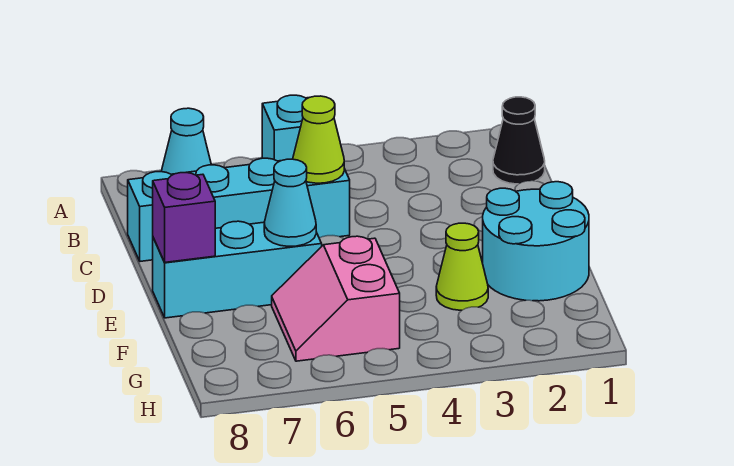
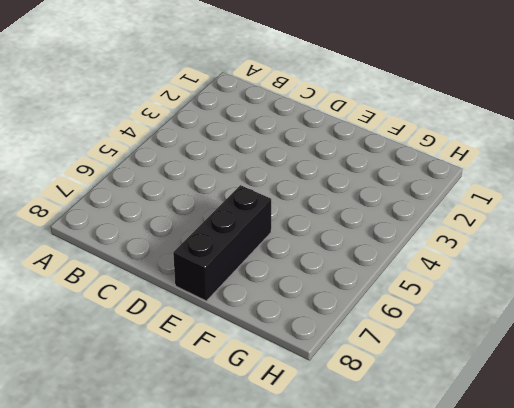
black 1x3 brick [173,185,271,301] -> cyan 1x3 brick [153,221,322,318]
none -> cyan 1x1 brick [262,95,308,161]
none -> cyan 1x1 cone [161,108,211,174]

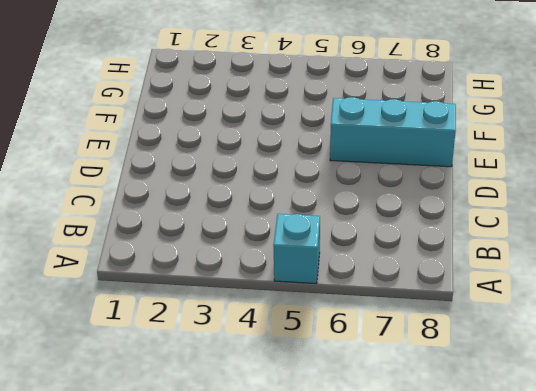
none -> cyan 1x1 cone [161,108,211,174]
none -> black 1x1 cone [493,97,545,184]

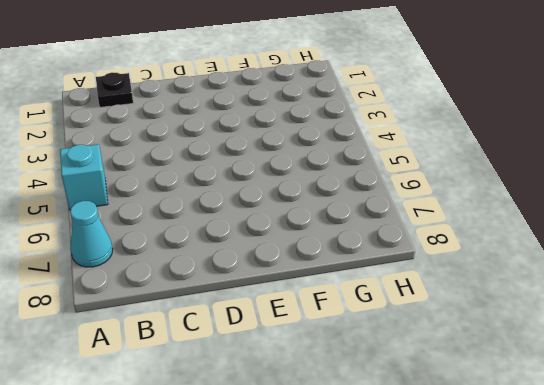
black 1x1 plate [96,72,133,107] -> black 1x1 cone [493,97,545,184]
none -> cyan 1x4 brick [128,158,350,261]
none -> cyan 2x2 round brick [483,182,589,301]

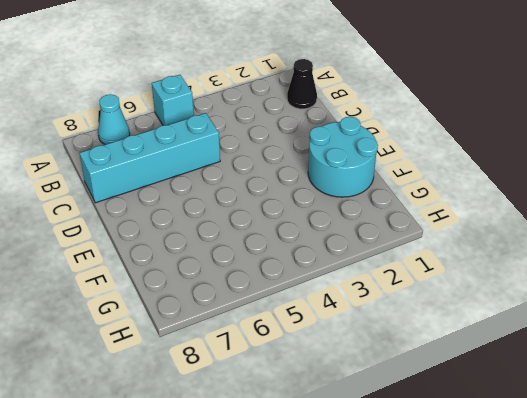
none -> cyan 1x3 brick [153,221,322,318]
none -> lime 1x1 cone [436,223,488,310]

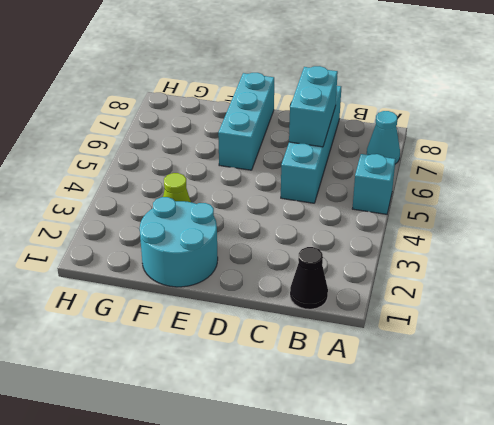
cyan 1x2 brick [289,66,338,147] -> none
none -> pink 2x2 slope [272,236,400,361]
none -> lime 1x1 cone [293,96,344,183]

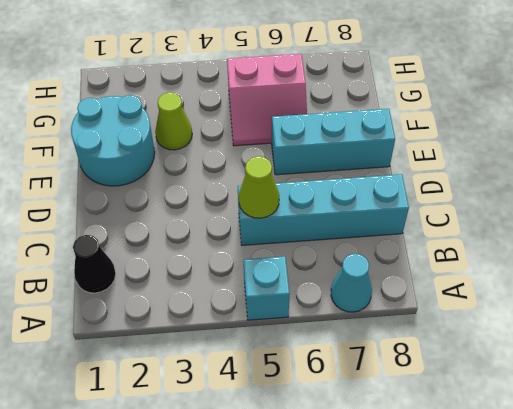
pink 2x2 slope [227,54,307,146] -> pink 2x2 slope turned to [272,236,400,361]
none -> cyan 1x1 cone [264,159,316,246]
none -> purple 1x1 brick [153,173,215,262]

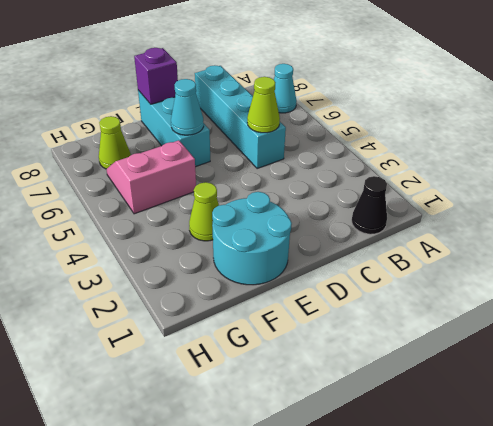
lime 1x1 cone [99,116,131,169] -> none
none -> cyan 1x1 brick [262,95,308,161]

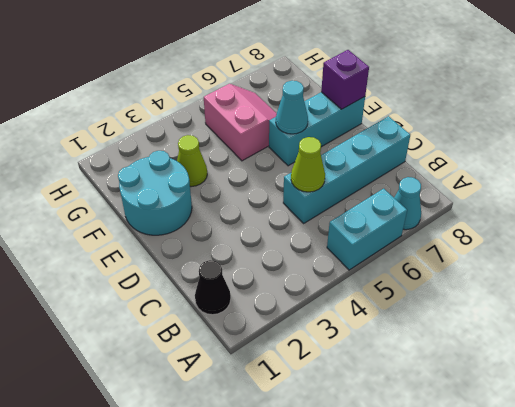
cyan 1x2 brick [327,189,407,270] -> cyan 1x1 brick [262,95,308,161]

